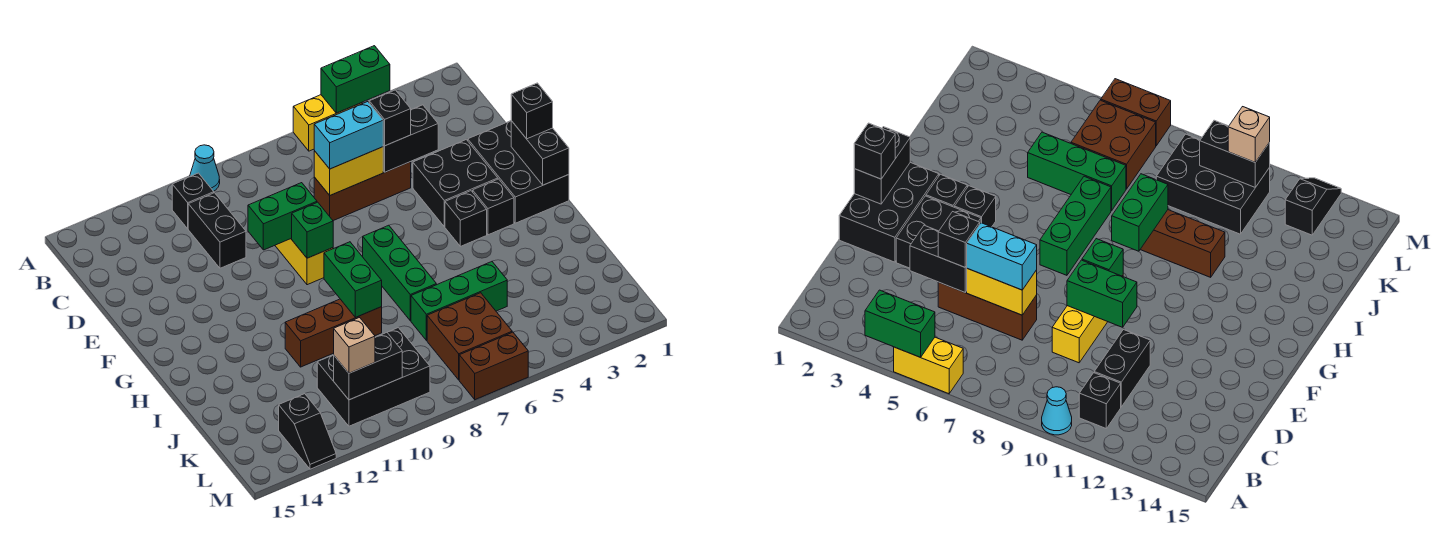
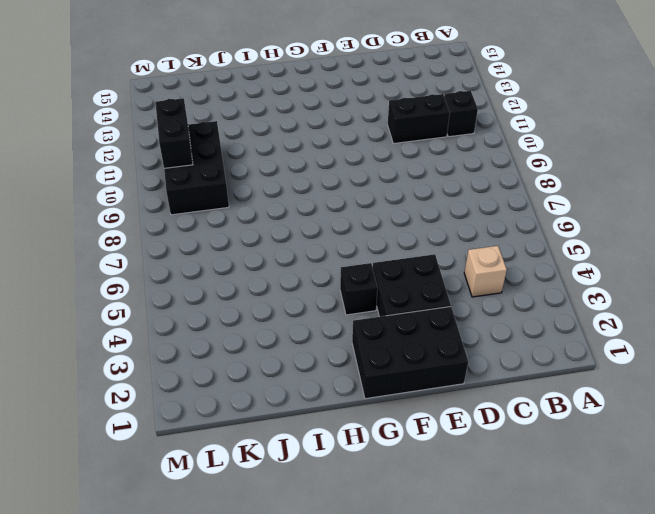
tan 1x1 brick [464,246,507,297] -> tan 1x1 brick moved to [334,318,375,373]
none -> yellow 1x2 brick [293,95,362,151]
none -> cyan 1x1 cone [190,145,220,191]
none -> brown 1x3 brick [314,162,411,221]

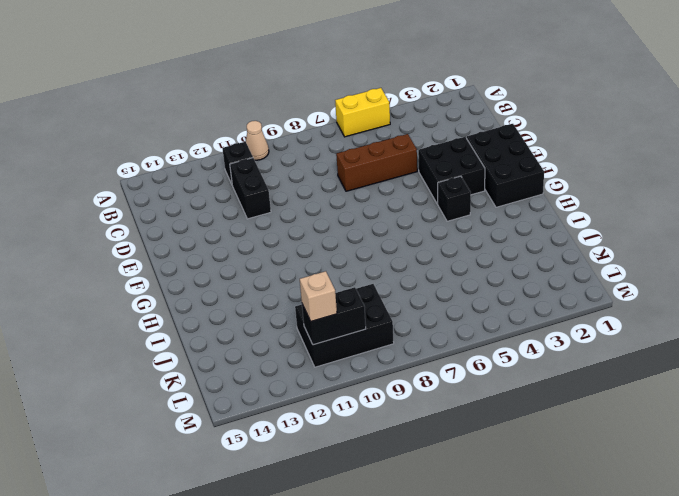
tan 1x1 cone [246,121,269,160] -> cyan 1x1 cone [190,145,220,191]
none -> yellow 1x3 brick [275,238,333,285]
none -> black 1x1 brick [473,179,514,235]
none -> green 1x3 brick [363,225,436,321]

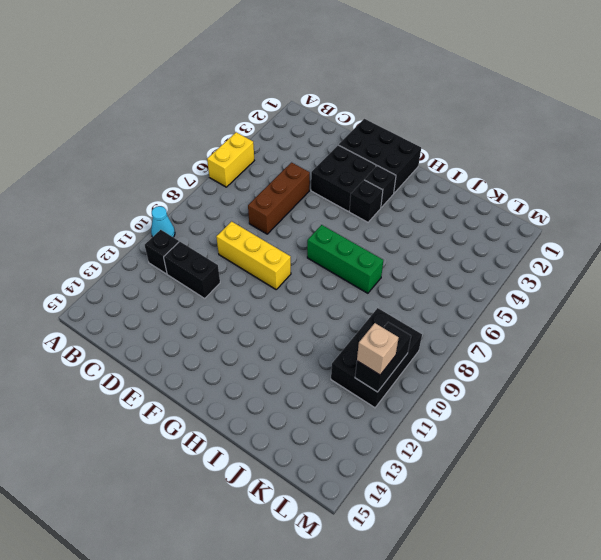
none -> brown 1x3 brick [285,299,382,367]
none -> green 1x3 brick [411,262,507,340]
none -> brown 2x2 brick [427,293,512,380]

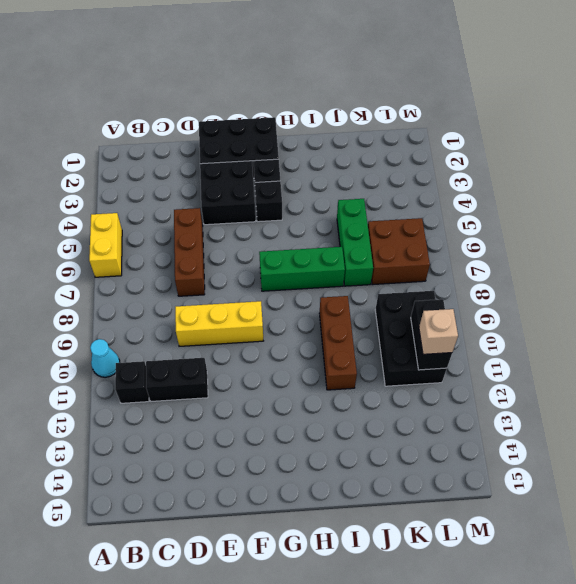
none -> black 1x2 slope [279,394,336,469]
none -> brown 1x2 brick [459,332,528,400]
none -> green 1x2 brick [321,46,390,113]

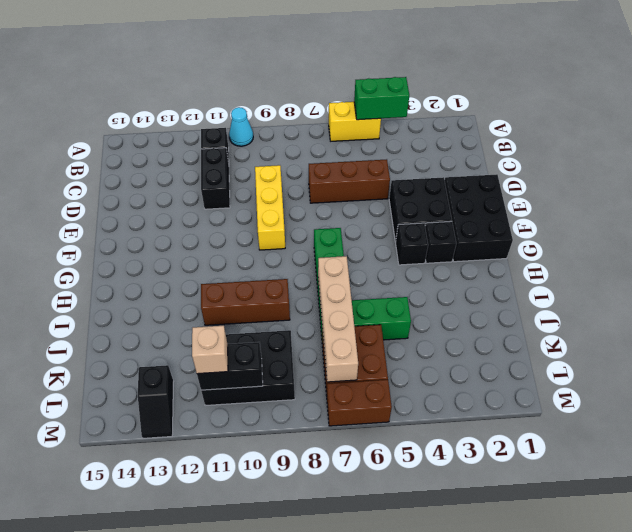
tan 1x4 brick [318,256,358,382] -> none
none -> black 1x2 brick [383,105,438,172]
none -> yellow 1x2 brick [314,147,383,195]
none -> green 1x2 brick [248,183,317,250]

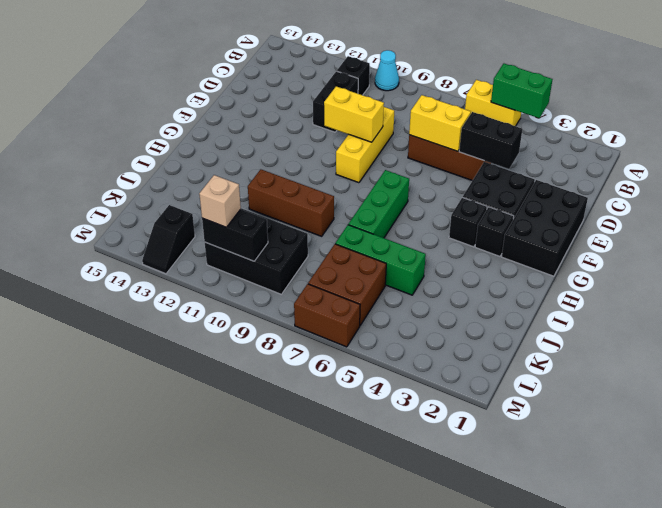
yellow 1x2 brick [324,86,384,142] -> green 1x2 brick [248,183,317,250]
none -> black 1x2 brick [511,121,569,185]
none -> green 1x1 brick [292,202,333,258]
none -> green 1x2 brick [324,242,382,318]

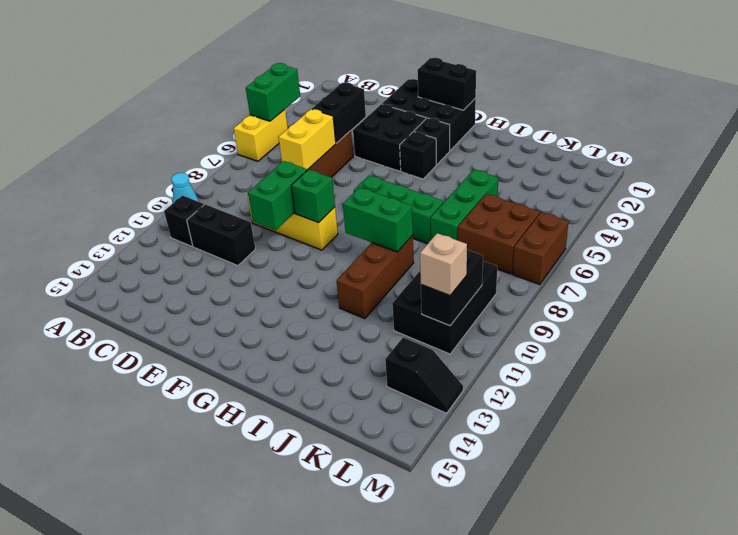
none -> black 1x1 brick [369,90,411,146]
none -> cyan 1x2 brick [314,102,383,169]
none -> black 1x1 brick [511,83,553,139]

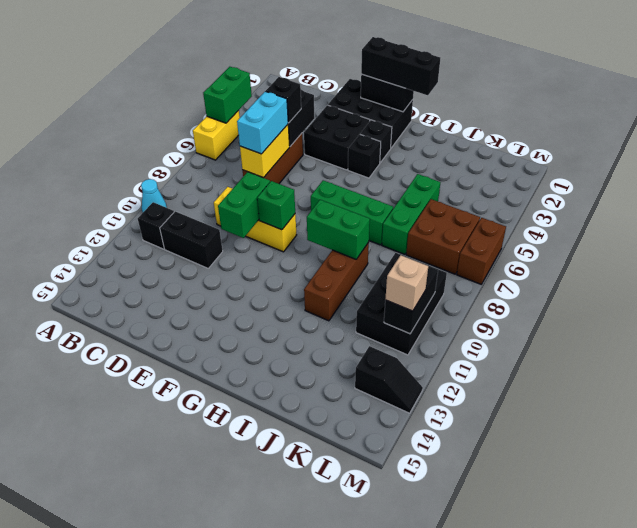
black 1x3 brick [361,37,440,95] -> black 1x1 brick [511,83,553,139]

